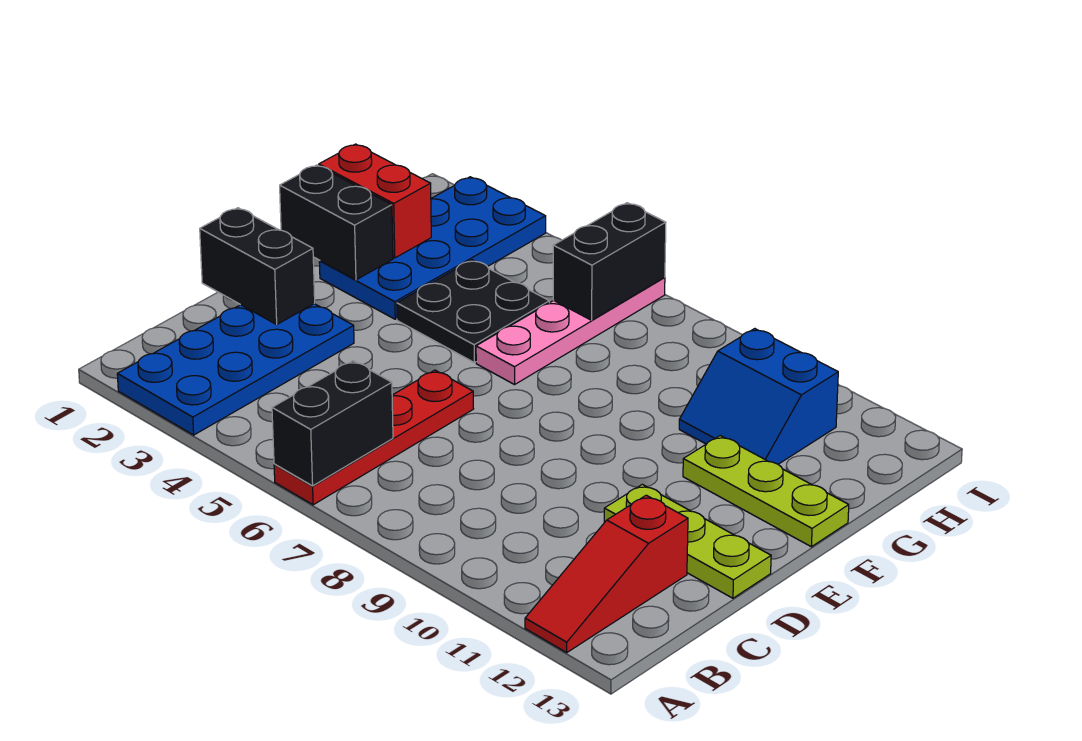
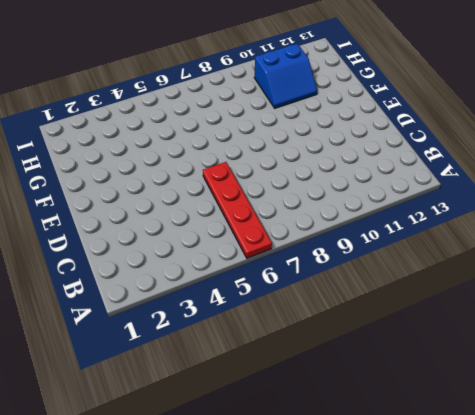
none -> blue 2x4 plate [117,304,354,435]
none -> red 1x3 slope [525,495,688,652]
none -> lime 1x3 plate [604,484,771,598]

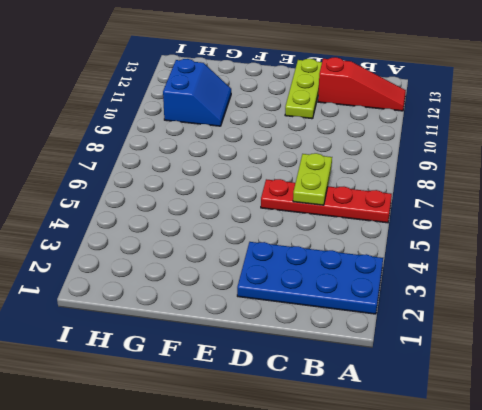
lime 1x2 plate [293,153,332,205] -> none
none -> blue 2x4 plate [319,177,546,319]
none -> black 2x2 plate [397,260,549,362]
none -> pink 1x4 plate [476,277,665,385]

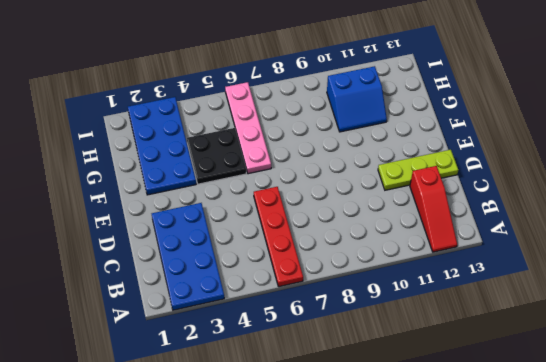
none -> lime 1x3 plate [683,436,849,547]
none -> black 1x2 brick [272,361,393,486]
none -> black 1x2 brick [200,208,315,324]

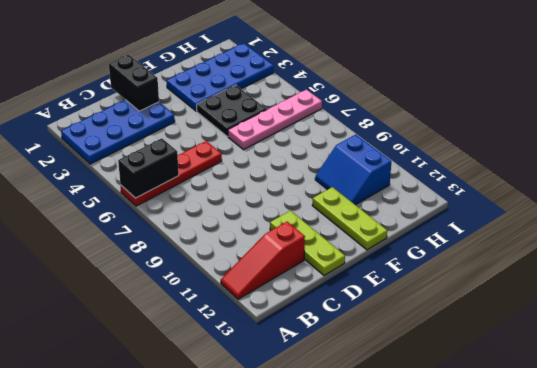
none -> black 1x2 brick [280,165,393,280]
none -> red 1x2 brick [319,144,431,258]
none -> black 1x2 brick [553,203,666,320]

